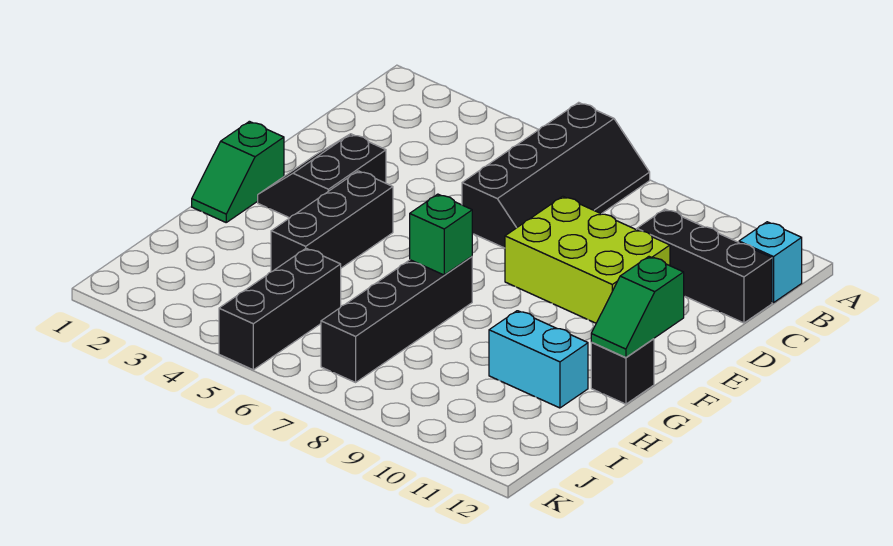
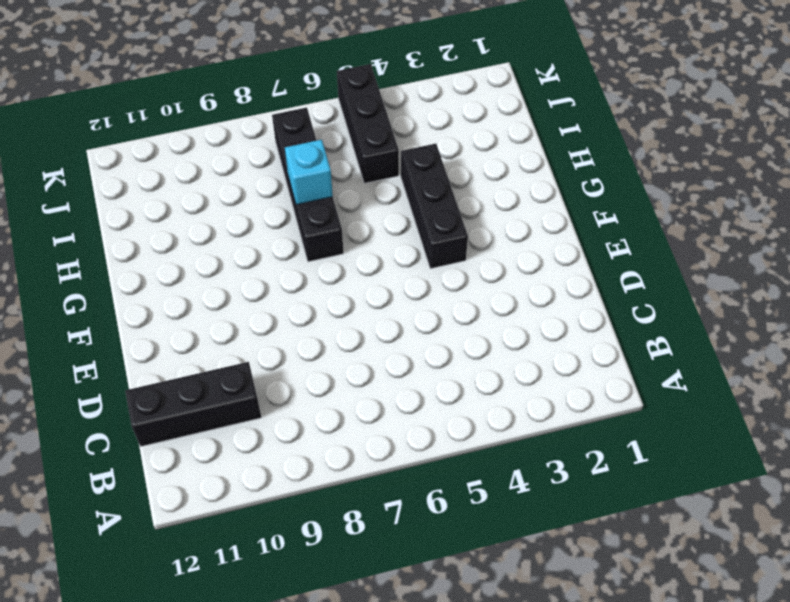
cyan 1x1 brick [285,140,333,205] -> cyan 1x1 brick moved to [739,222,802,303]
none -> black 2x4 slope [462,102,650,248]
none -> lime 2x3 brick [505,196,670,323]
none -> black 2x2 slope [258,134,386,218]

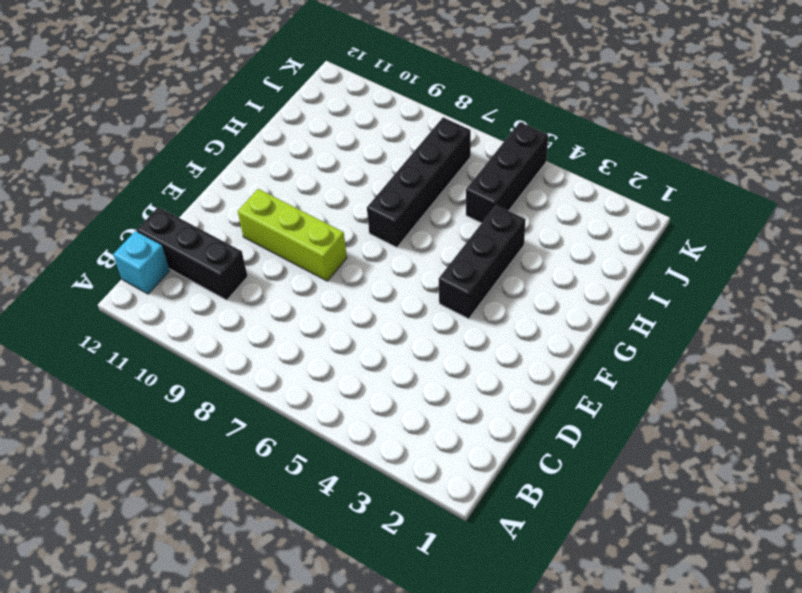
lime 1x3 brick [238,189,347,281] -> lime 2x3 brick [505,196,670,323]
none -> black 2x4 slope [462,102,650,248]
none -> black 2x2 slope [258,134,386,218]
none -> green 1x2 slope [192,121,284,222]

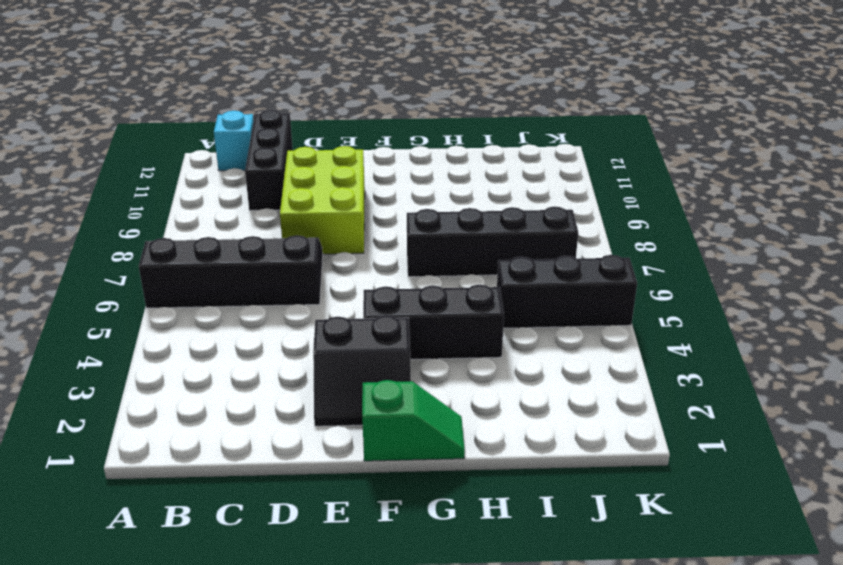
none -> black 1x1 brick [591,339,654,404]
none -> cyan 1x2 brick [489,311,588,408]
none -> green 1x2 slope [591,257,684,358]

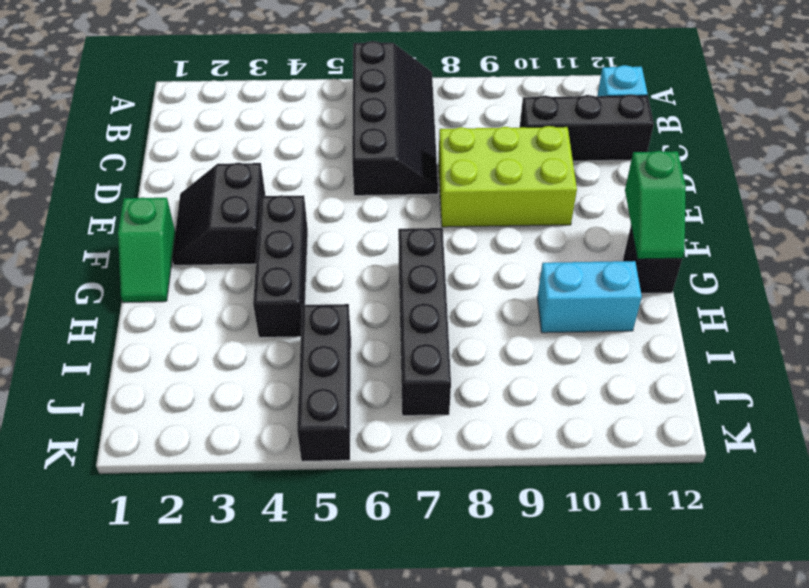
none -> green 1x1 brick [410,194,472,275]

